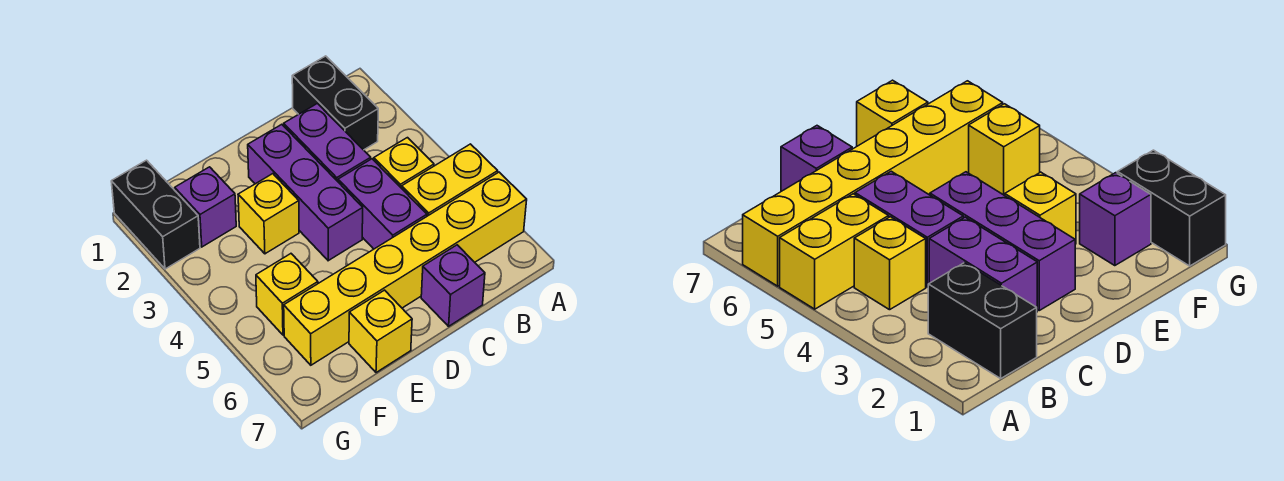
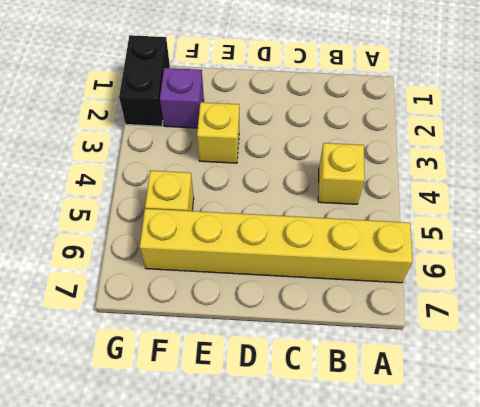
none -> yellow 1x2 brick [402,144,498,216]
none -> black 1x2 brick [292,56,378,150]
none -> purple 1x2 brick [284,104,371,181]

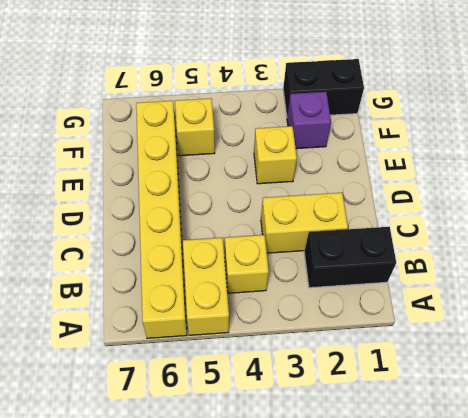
yellow 1x2 brick [261,193,348,253] -> purple 1x2 brick [284,104,371,181]
none -> purple 1x2 brick [338,159,427,249]
none -> purple 1x1 brick [421,245,485,326]
none -> purple 1x3 brick [248,124,363,261]

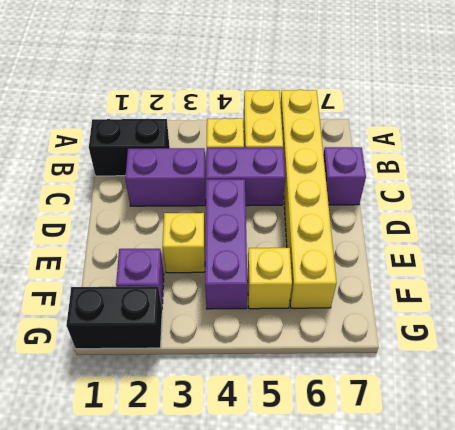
purple 1x3 brick [205,179,248,309] -> purple 1x3 brick turned to [248,124,363,261]
none -> yellow 1x1 brick [349,290,412,373]

